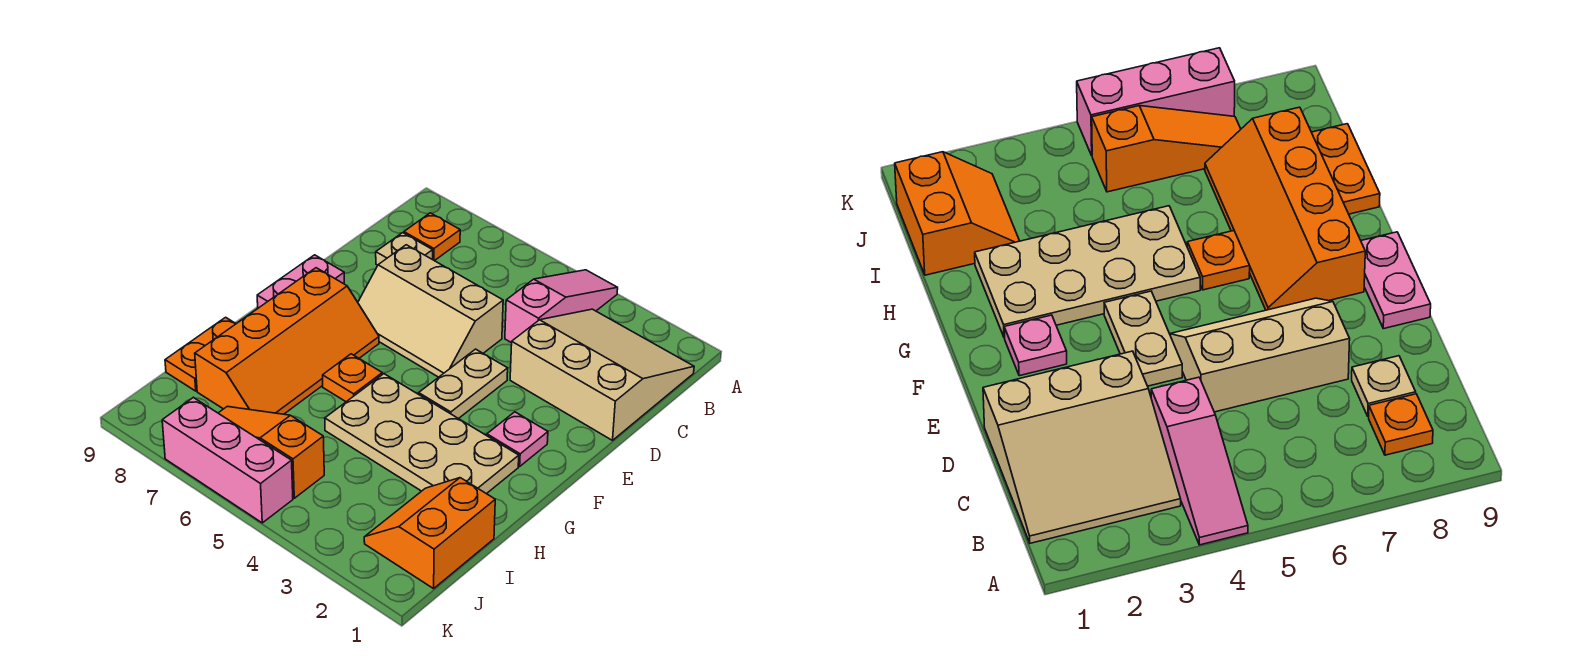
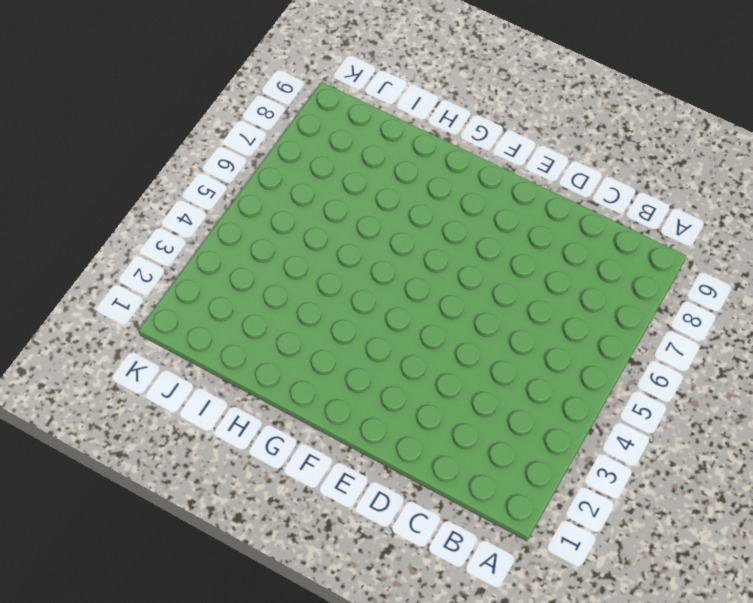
none -> pink 1x3 slope [505,270,618,343]
none -> tan 3x3 slope [510,309,694,440]
none -> orange 1x1 plate [404,213,460,261]

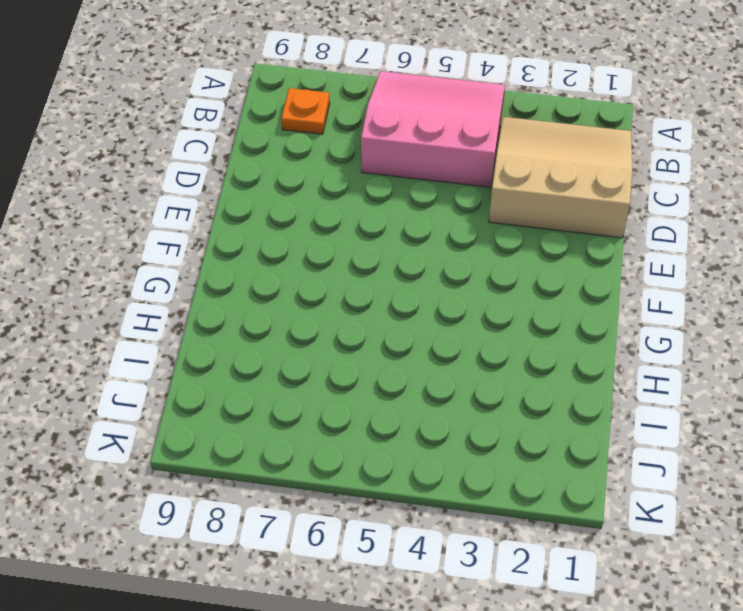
pink 3x3 slope [361,71,505,187] -> pink 1x3 slope [505,270,618,343]
none -> tan 1x1 plate [376,233,433,265]
none -> tan 2x3 slope [358,245,503,377]
none -> tan 1x2 plate [419,349,508,419]

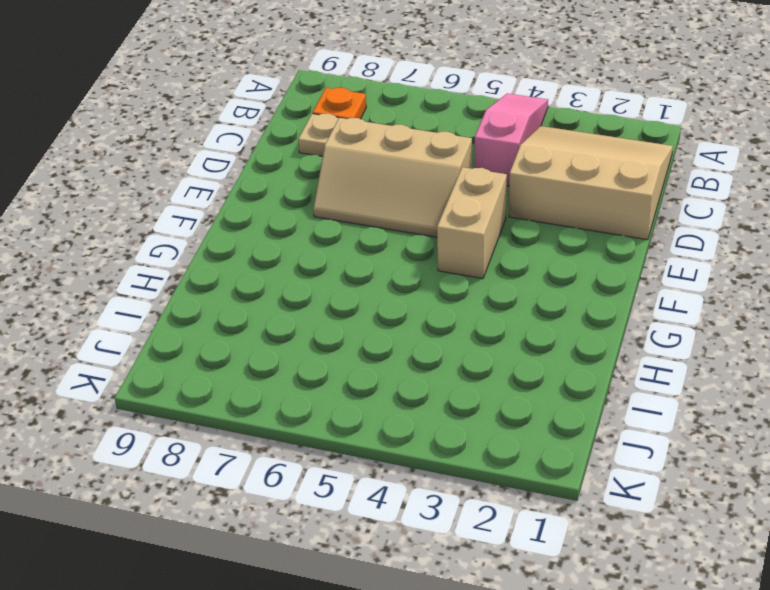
tan 1x2 brick [437,167,507,279] -> tan 1x2 plate [419,349,508,419]
none -> pink 1x2 plate [257,255,344,308]
none -> pink 1x1 plate [487,412,548,466]
none -> orange 2x4 slope [195,268,379,414]

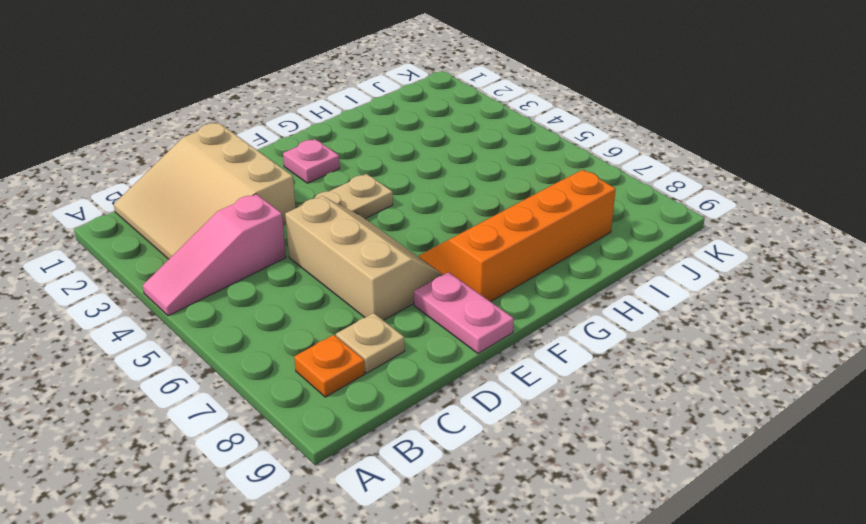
pink 1x2 plate [414,272,514,354] -> pink 1x2 plate turned to [257,255,344,308]
none -> tan 2x4 plate [325,374,519,494]
none -> orange 1x1 plate [323,354,382,402]
none -> orange 1x2 plate [165,317,236,391]

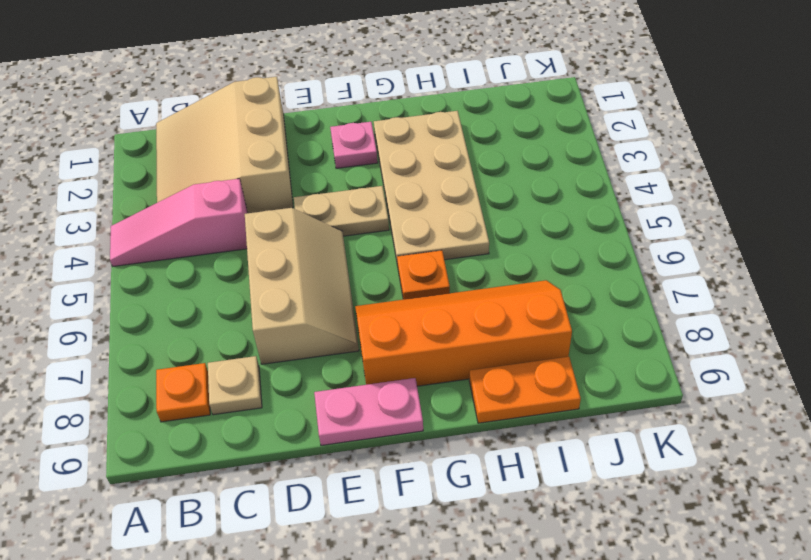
none -> orange 2x2 slope [364,478,495,589]
none -> orange 1x3 slope [219,406,324,498]
none -> pink 1x3 brick [162,397,293,523]

